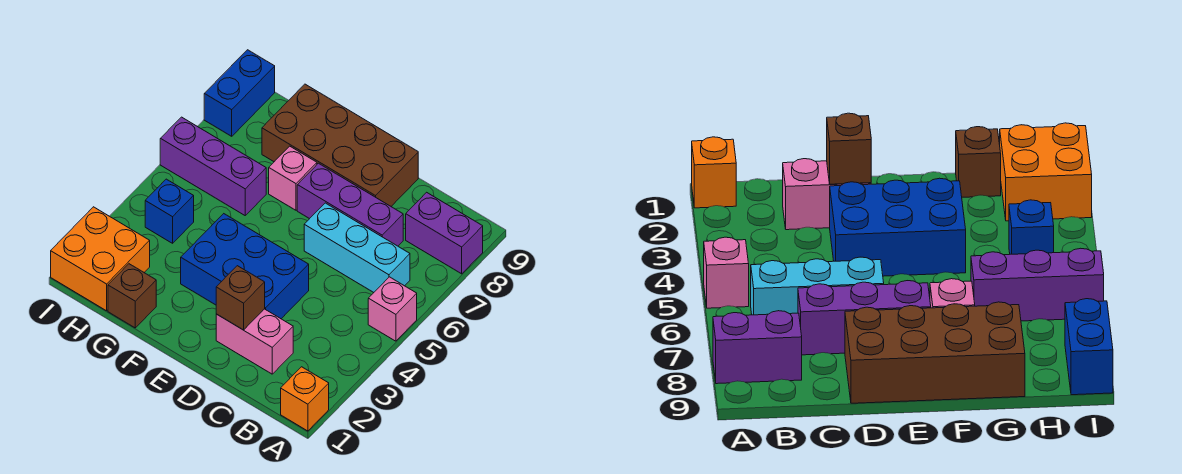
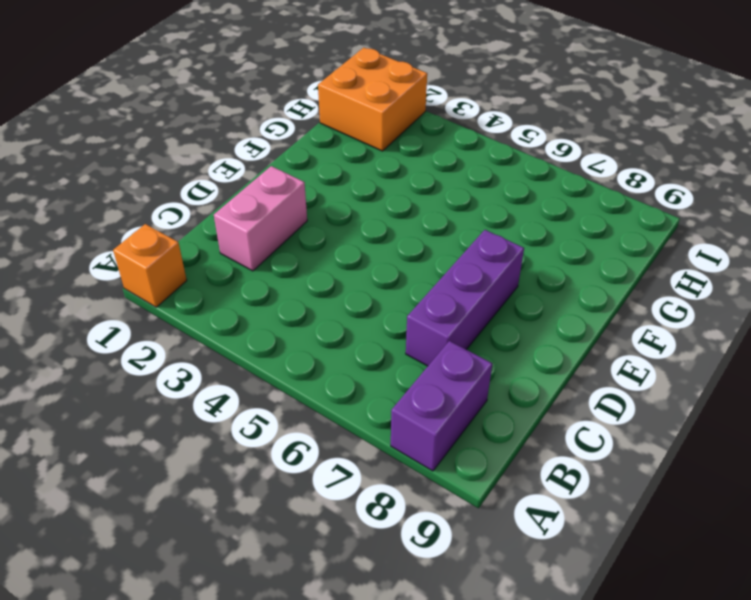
none -> pink 1x1 brick [368,277,417,341]
none -> cyan 1x3 brick [304,203,410,292]
none -> blue 2x3 brick [181,214,309,319]

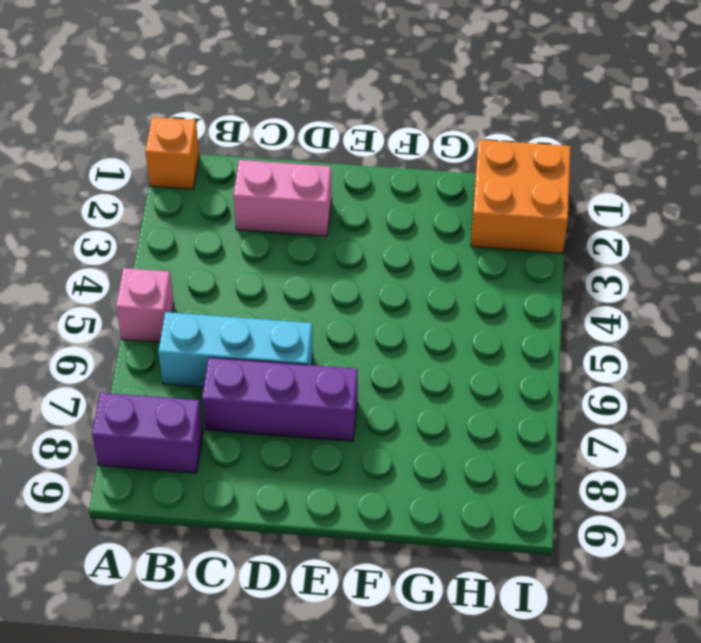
none -> blue 2x3 brick [181,214,309,319]
none -> brown 2x4 brick [262,84,418,206]
none -> pink 1x1 brick [269,146,317,210]

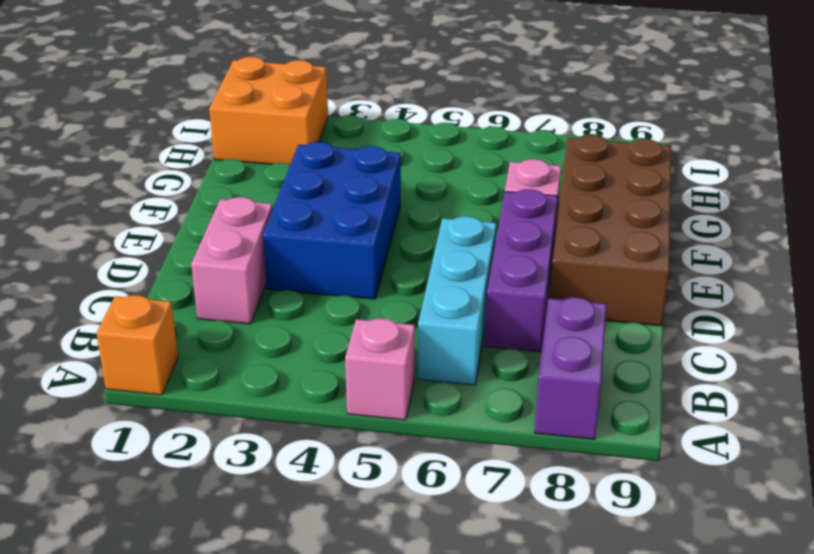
none -> brown 1x1 brick [108,264,156,328]
none -> purple 1x3 brick [160,117,266,215]
none -> blue 1x1 brick [145,179,194,243]

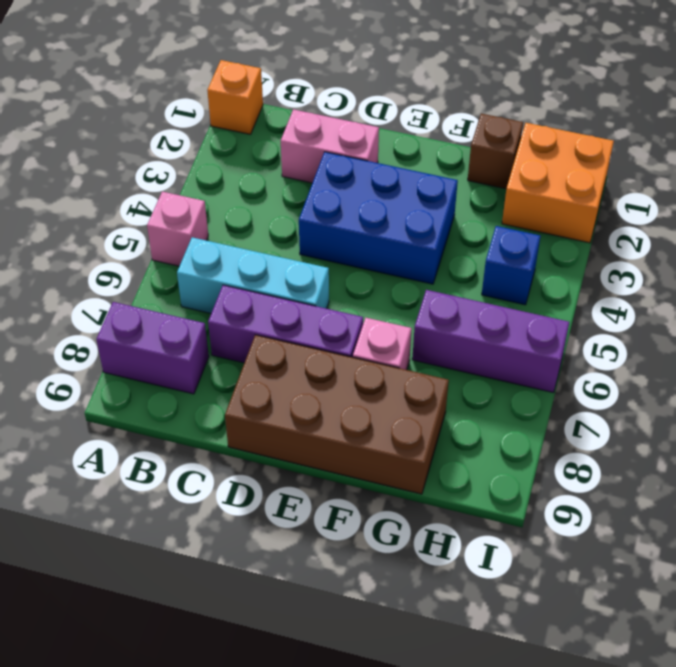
none -> blue 1x2 brick [204,50,275,136]
none -> brown 1x1 brick [216,266,265,330]

